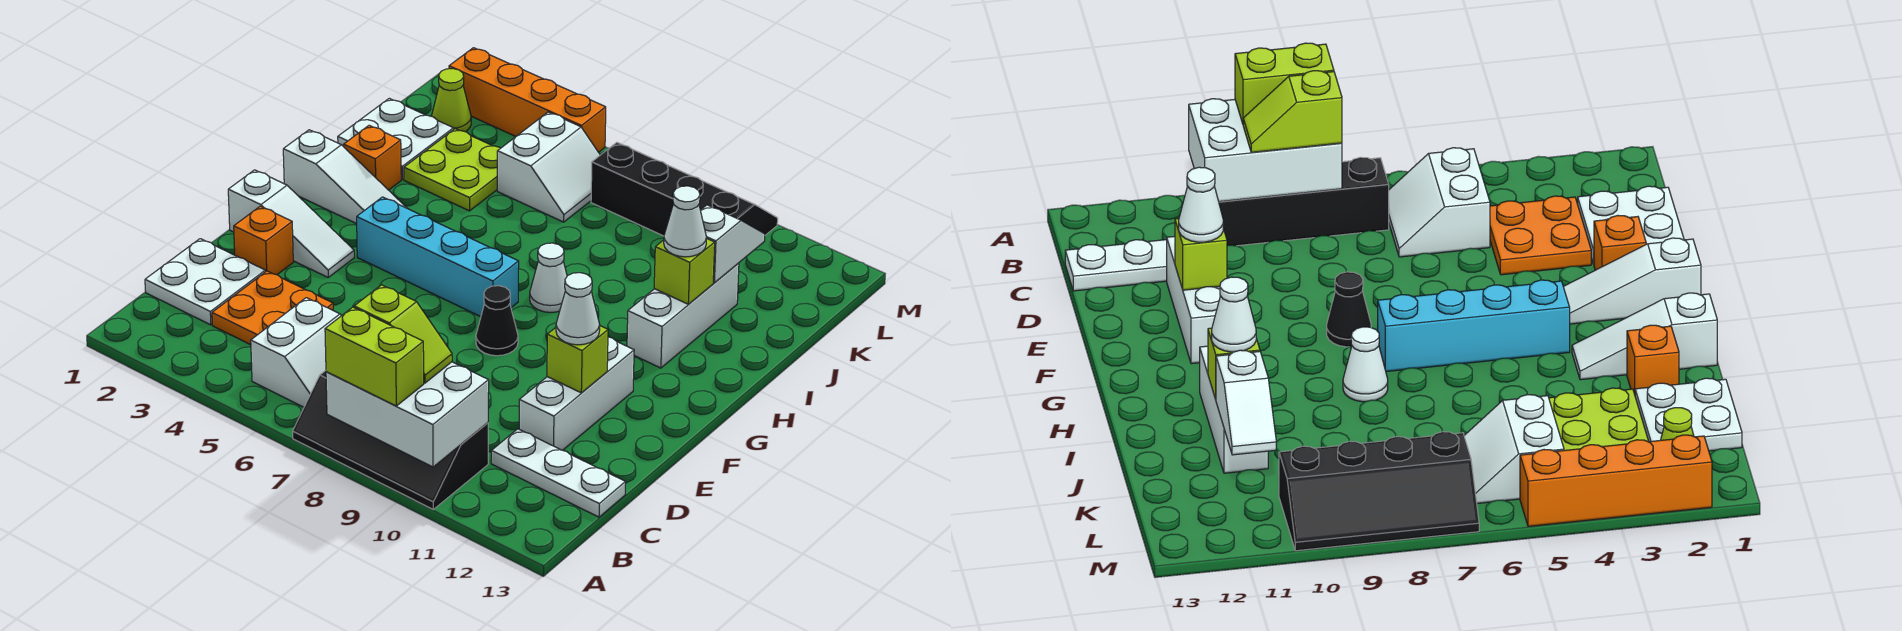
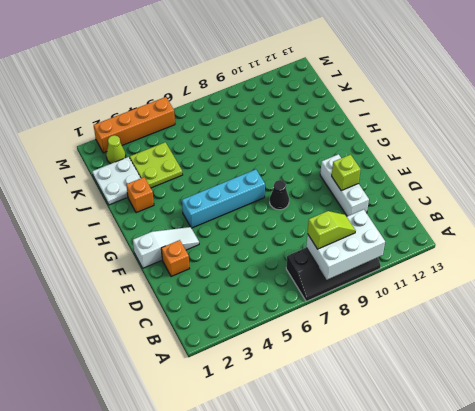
none -> white 2x2 slope [251,298,341,407]
none -> white 2x2 plate [145,239,265,325]
none -> orange 2x2 plate [212,271,333,345]

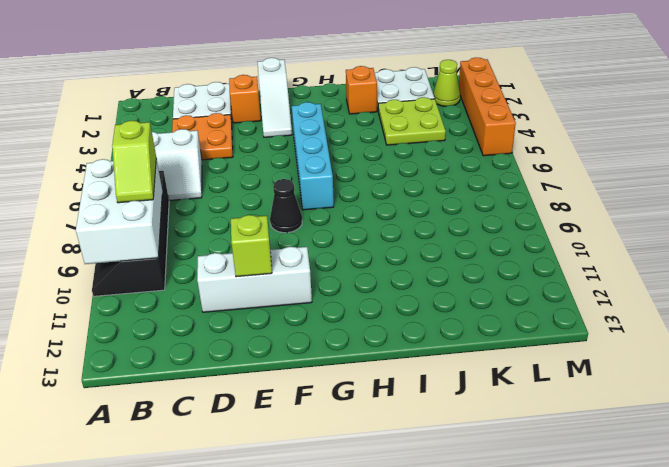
none -> white 1x3 plate [491,429,626,517]
none -> white 1x3 slope [283,130,406,224]
none -> white 1x1 cone [530,243,567,312]

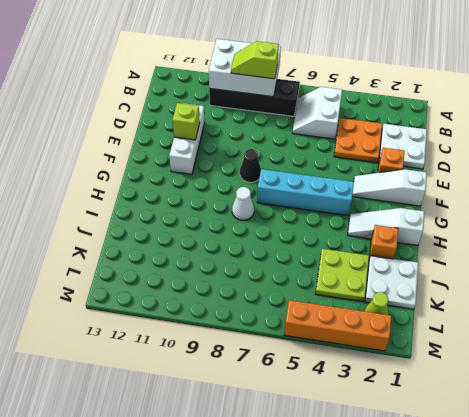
none -> white 1x3 plate [491,429,626,517]
none -> white 1x3 brick [627,263,739,368]
none -> white 2x2 slope [497,112,600,222]

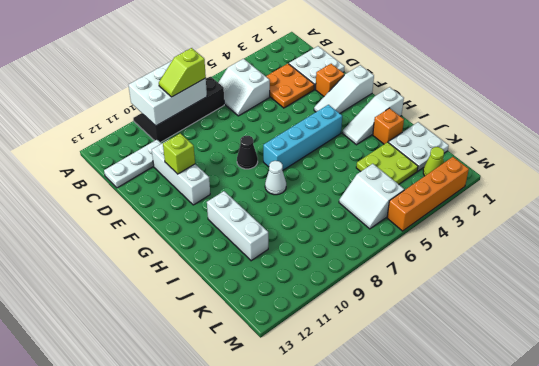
none -> black 2x4 slope [591,143,778,236]
none -> lime 1x1 brick [654,238,715,304]
none -> white 1x2 slope [700,205,765,283]

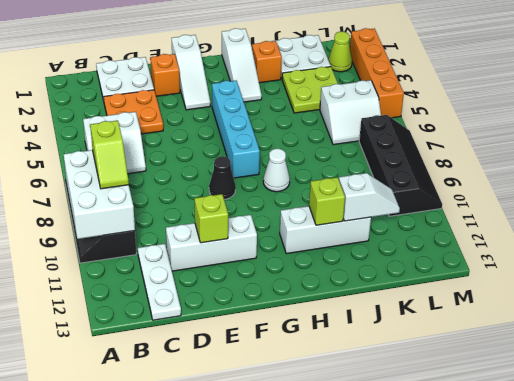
none -> lime 1x2 brick [325,307,424,406]
none -> white 1x1 cone [556,273,600,345]
none -> white 1x1 cone [664,186,707,257]

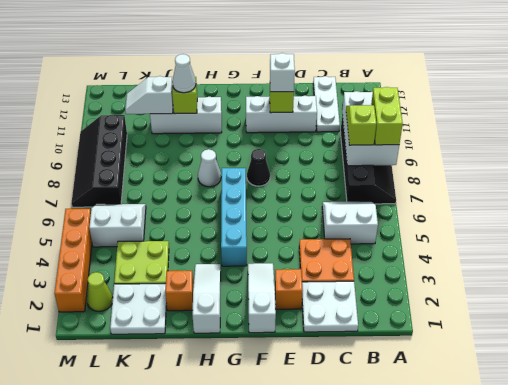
white 1x1 brick [270,53,295,92] -> white 1x1 cone [556,273,600,345]

